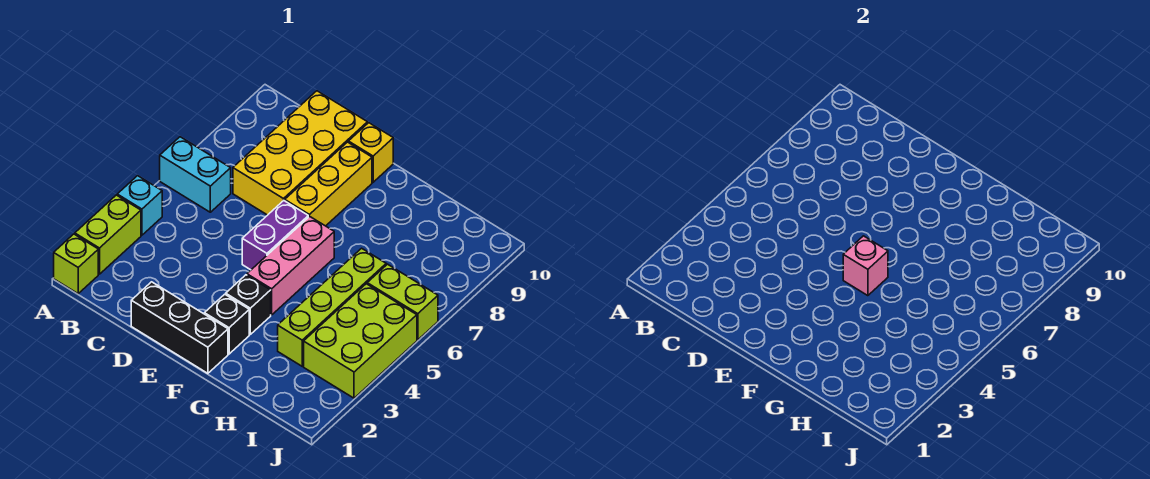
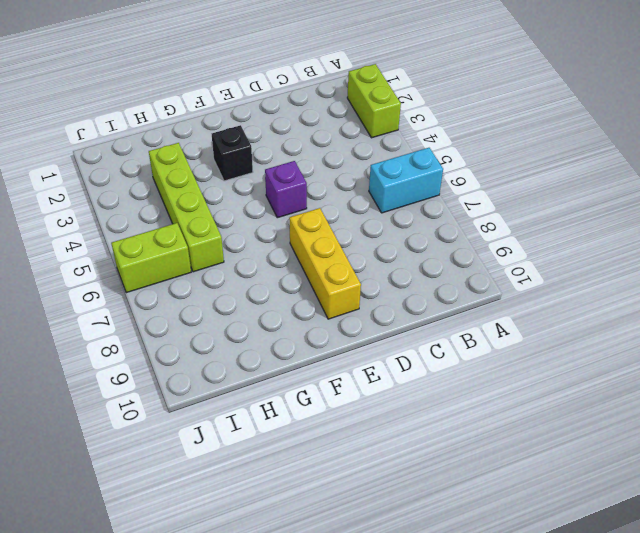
purple 1x1 brick [265,161,307,218] -> purple 1x2 brick [242,201,308,270]
none -> lime 1x1 brick [54,234,98,294]
none -> cyan 1x1 brick [117,176,162,235]
none -> yellow 2x4 brick [233,91,367,215]

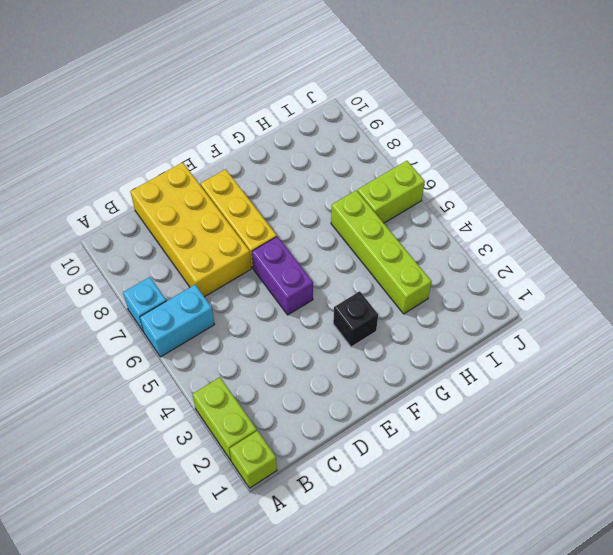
cyan 1x1 brick [123,277,166,332] -> cyan 1x1 brick moved to [117,176,162,235]
none -> black 1x3 brick [131,282,228,373]
none -> yellow 1x1 brick [348,123,393,182]
none -> black 1x1 brick [204,294,249,354]

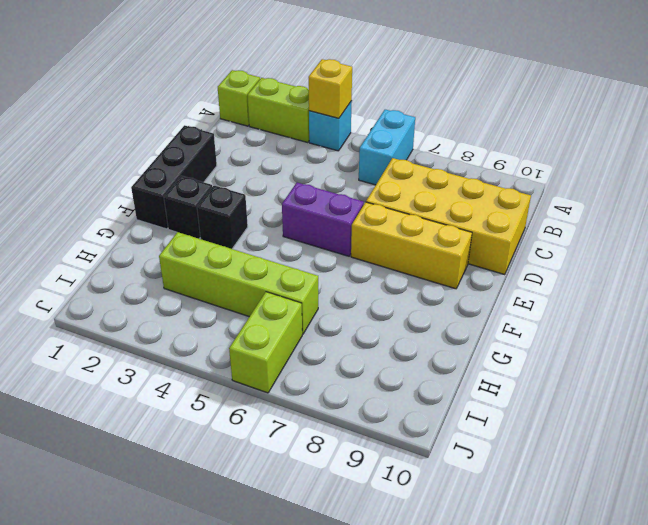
yellow 1x1 brick [309,59,352,118] -> yellow 1x1 brick moved to [348,123,393,182]
none -> pink 1x3 brick [247,216,334,315]
none -> lime 2x3 brick [304,284,417,398]
none -> pink 1x1 brick [843,236,888,296]

